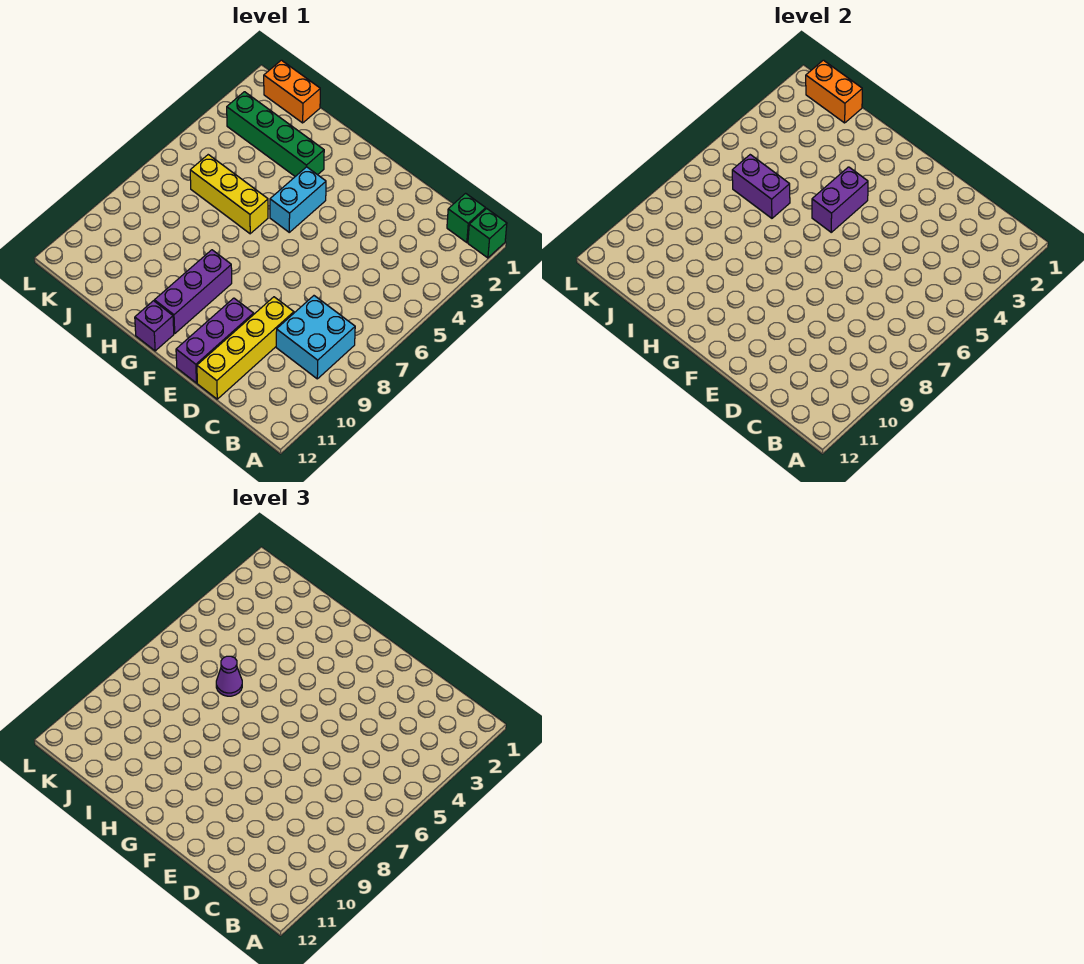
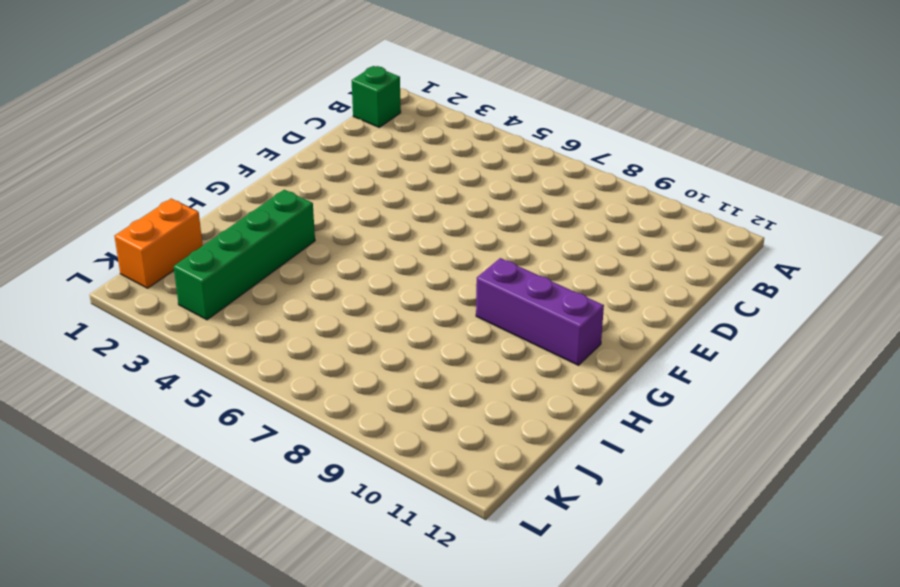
none -> green 1x1 brick [468,209,507,258]
none -> cyan 2x2 brick [276,296,355,379]
none -> yellow 1x4 brick [197,297,294,399]

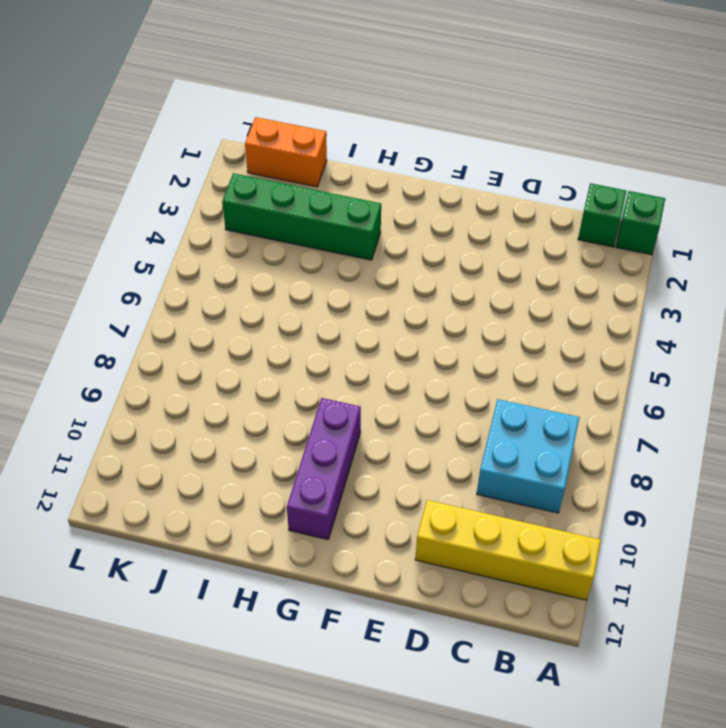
yellow 1x4 brick [415,500,601,600] -> yellow 1x4 brick turned to [197,297,294,399]
none -> purple 1x3 brick [176,298,254,383]
none -> cyan 1x2 brick [270,167,326,232]
none -> purple 1x1 brick [135,301,174,351]

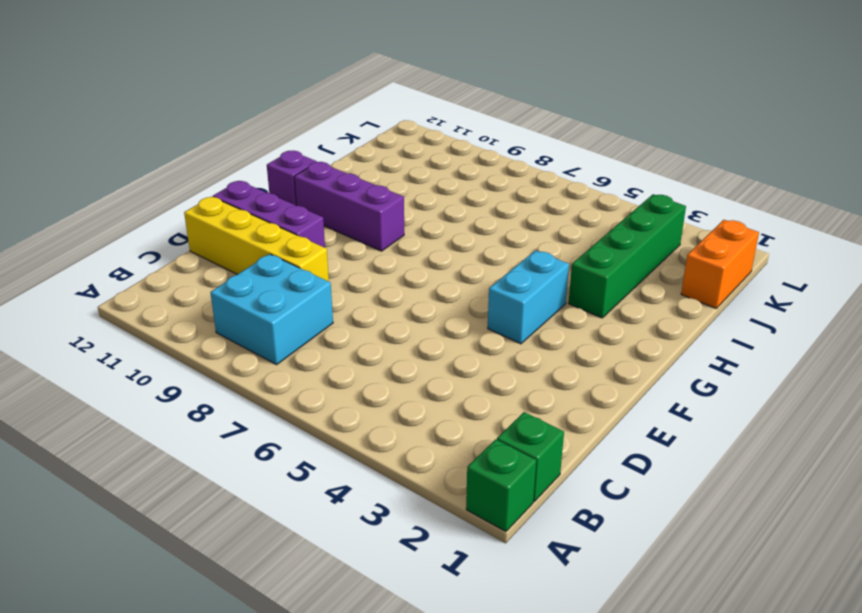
cyan 1x2 brick [488,250,569,344] -> cyan 1x2 brick turned to [270,167,326,232]
none -> yellow 1x3 brick [190,155,268,234]
none -> purple 1x2 brick [812,167,868,232]
none -> purple 1x2 brick [732,155,790,218]

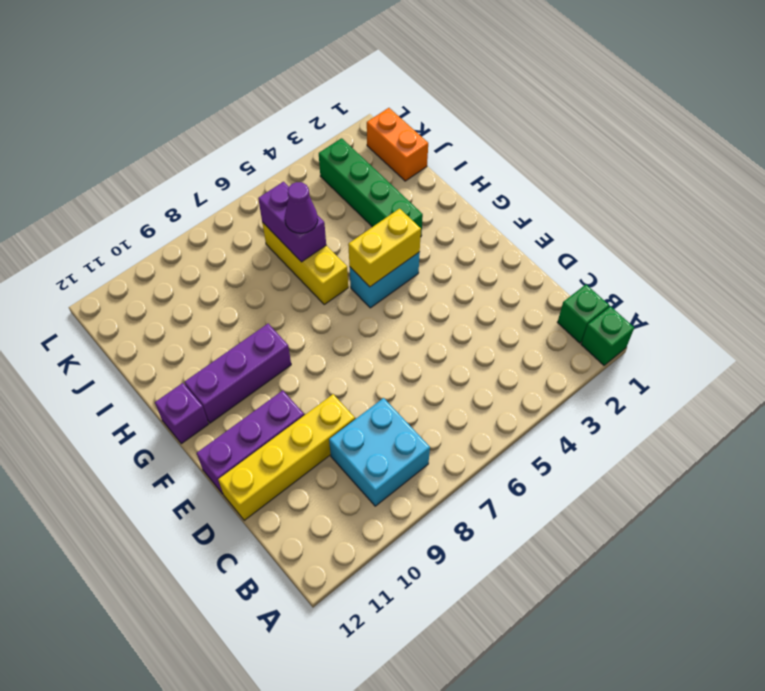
yellow 1x2 brick [348,209,421,287] -> purple 1x2 brick [812,167,868,232]
none -> orange 1x2 brick [806,60,862,123]

